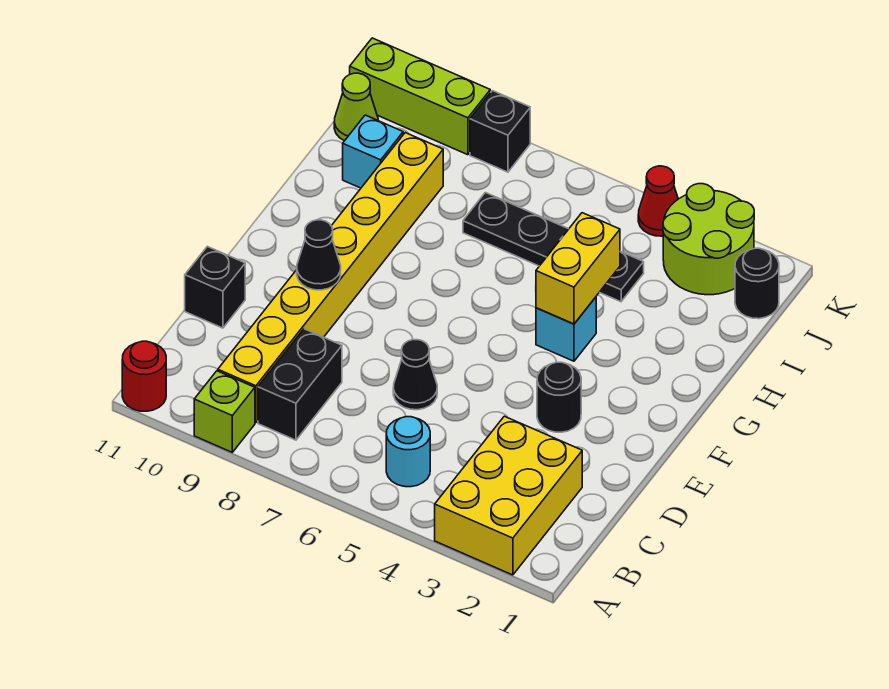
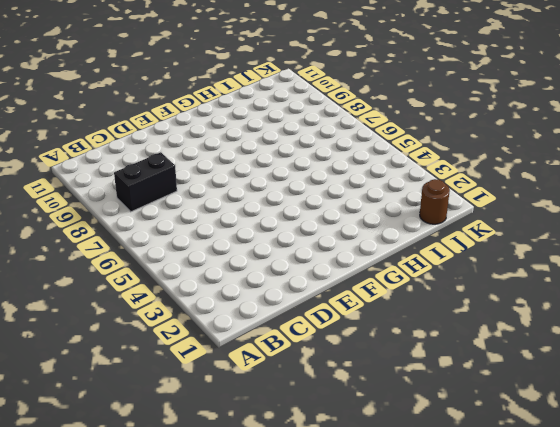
brown 1x1 round brick [420,179,450,224] -> black 1x1 round brick [735,248,779,319]
none -> yellow 2x3 brick [435,416,582,575]
none -> lime 1x1 brick [194,371,255,452]
none -> red 1x1 round brick [122,341,166,411]

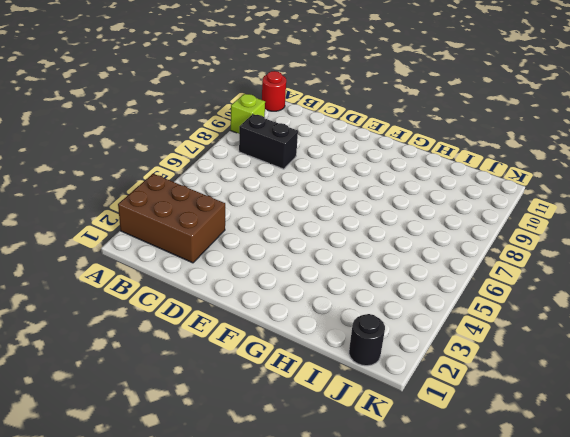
brown 2x3 brick [118,174,225,263] -> yellow 2x3 brick [435,416,582,575]
none -> cyan 1x1 round brick [386,417,430,487]
none -> yellow 1x8 brick [218,133,443,423]
none -> black 1x1 cone [393,340,437,410]

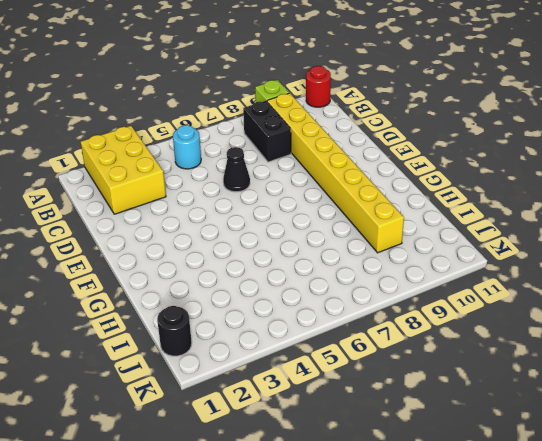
none -> black 1x1 brick [185,246,245,328]
none -> black 1x1 round brick [537,362,581,432]
none -> cyan 1x1 brick [536,297,596,361]

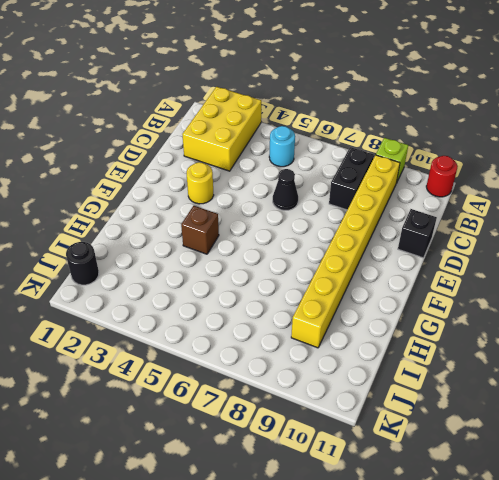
yellow 1x1 round brick [187,162,214,204] -> black 1x1 round brick [537,362,581,432]
brown 1x1 brick [181,206,219,254] -> cyan 1x1 brick [536,297,596,361]
none -> black 1x4 plate [463,192,644,302]
none -> cyan 1x1 brick [343,115,403,188]
none -> lime 2x2 round brick [663,184,754,295]

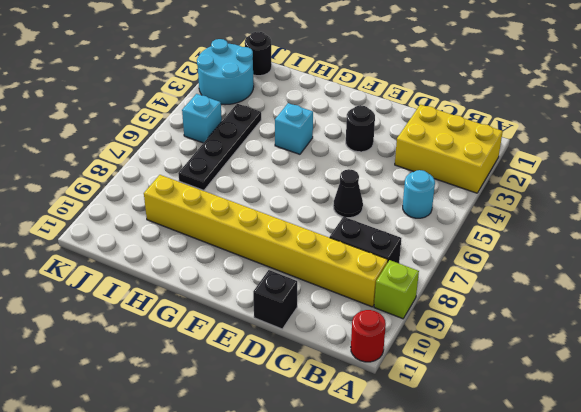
cyan 2x2 round brick [197,39,254,105] -> lime 2x2 round brick [663,184,754,295]
cyan 1x1 brick [182,94,222,143] -> cyan 1x1 brick moved to [343,115,403,188]
none -> lime 1x1 cone [334,73,378,141]
none -> red 1x1 cone [638,166,678,236]
none -> black 1x1 brick [470,91,530,172]

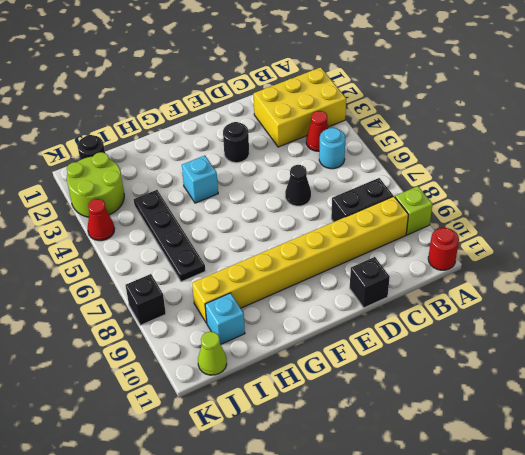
red 1x1 cone [306,111,329,151] -> none
none -> lime 1x3 brick [350,38,490,155]
none -> black 1x1 cone [297,220,341,290]
none -> yellow 1x2 brick [536,213,620,324]

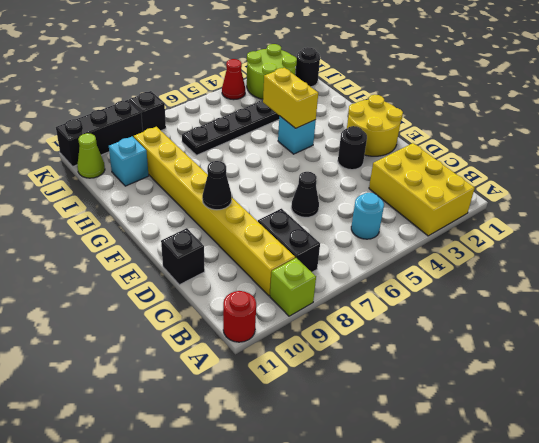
yellow 2x2 round brick [347,95,403,156] -> none
black 1x3 brick [56,100,143,166] -> lime 1x3 brick [350,38,490,155]

